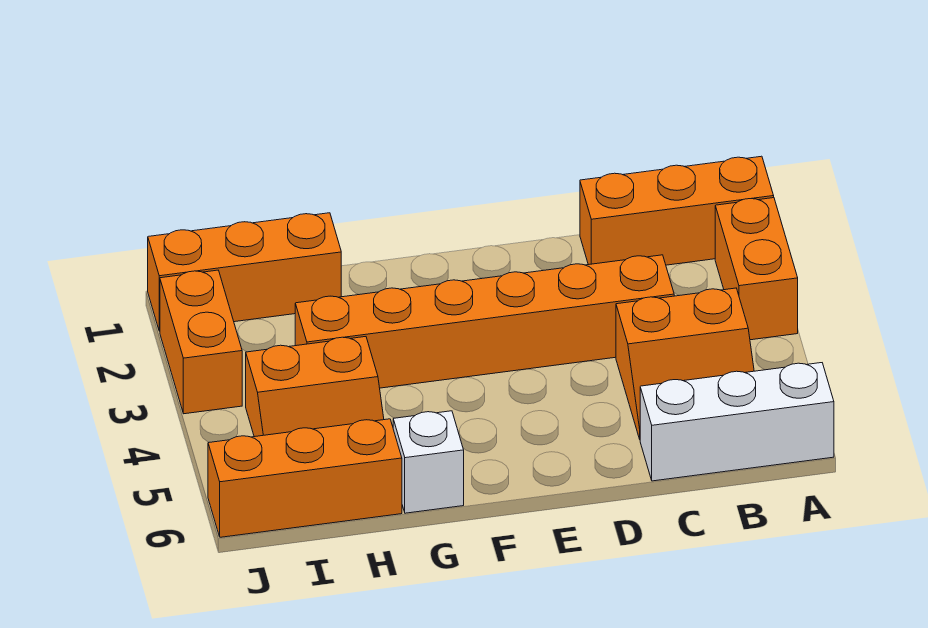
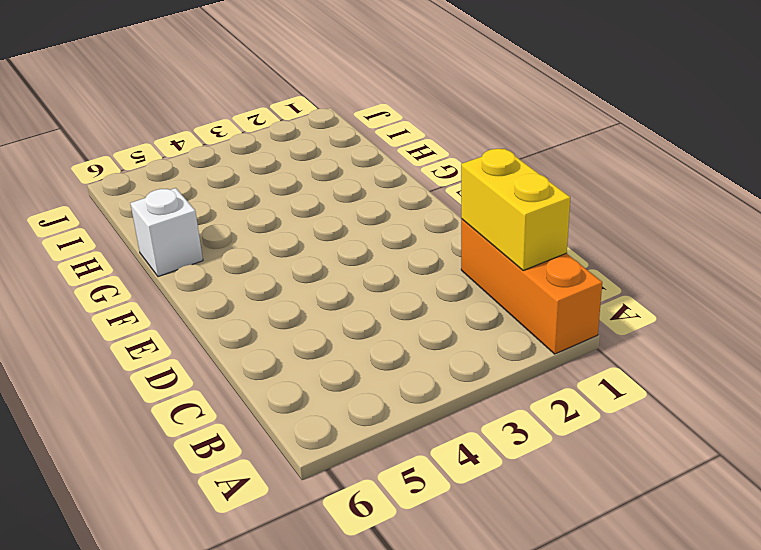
yellow 1x2 brick [461,149,570,271] -> none
none -> orange 1x2 brick [715,198,798,340]
none -> white 1x3 brick [640,363,834,481]

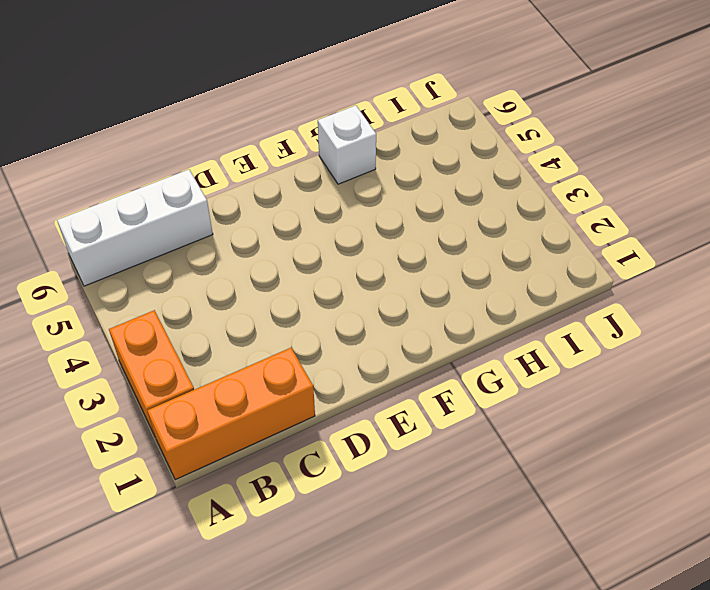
none -> orange 2x2 slope [616,288,754,439]
none -> orange 1x6 brick [295,255,674,388]

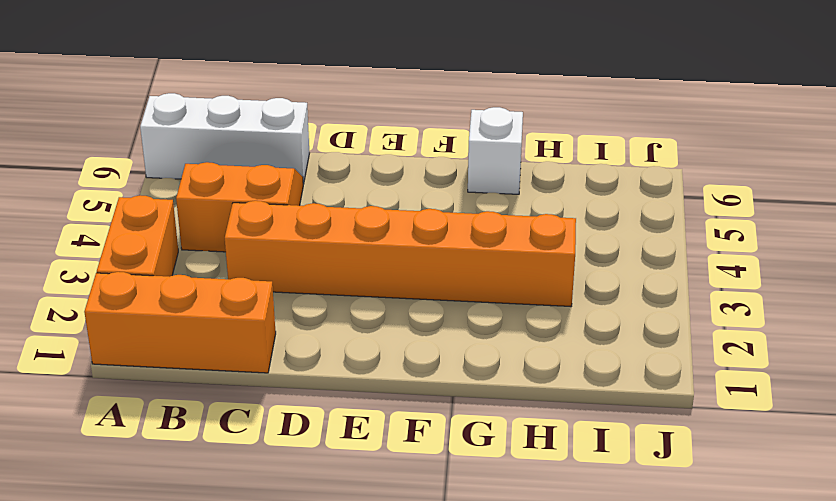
none -> orange 1x3 brick [148,213,341,331]
none -> orange 2x2 slope [246,337,384,437]

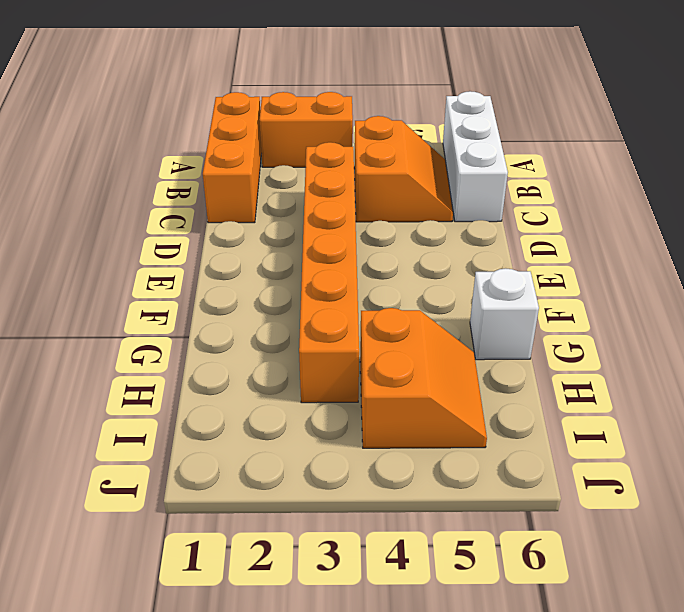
none -> orange 1x3 brick [148,213,341,331]
none -> orange 1x3 brick [208,419,402,537]

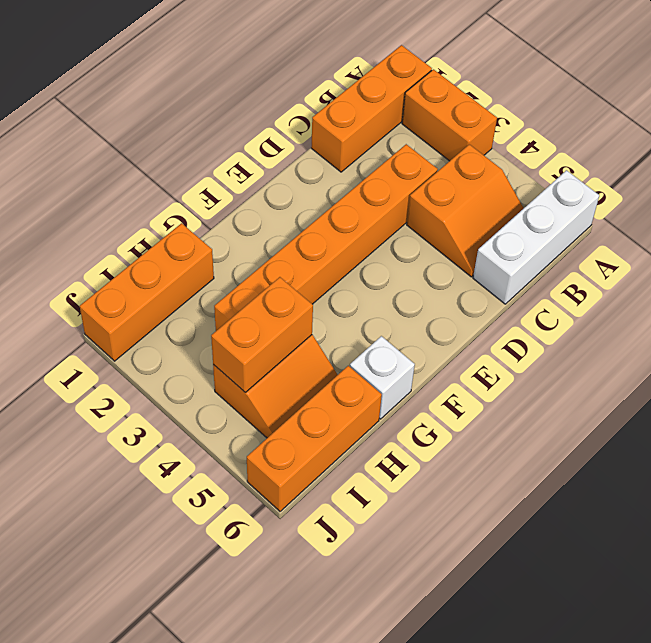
orange 1x2 brick [211,277,313,392] -> orange 1x2 brick turned to [160,270,242,414]

